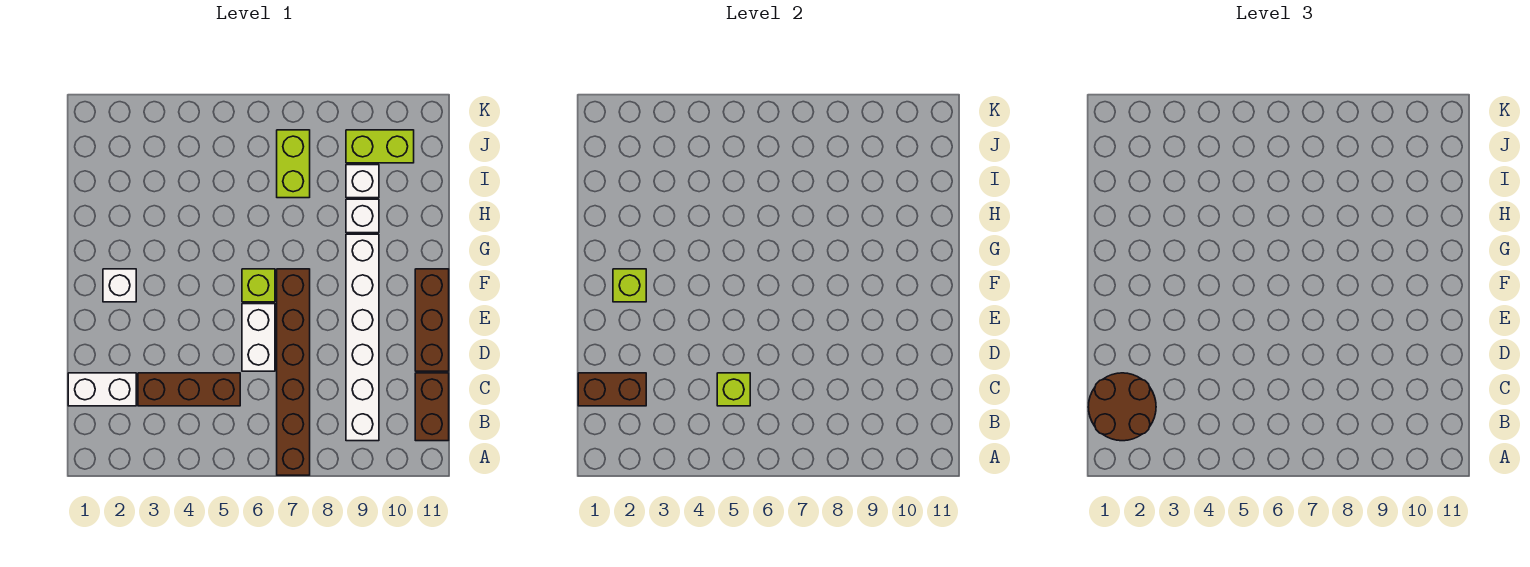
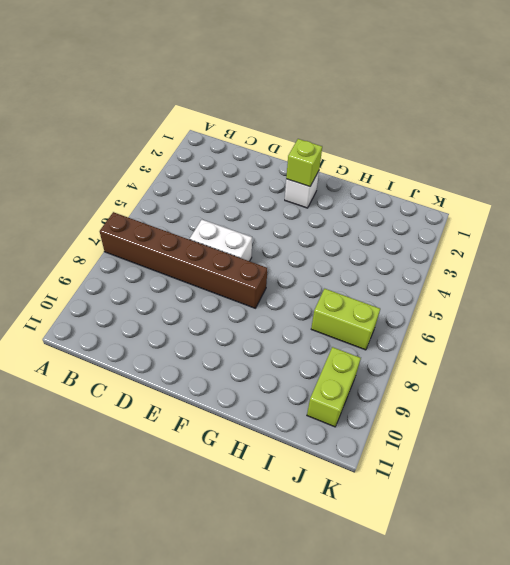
none -> white 1x6 brick [346,234,379,441]
none -> brown 1x2 brick [415,373,449,441]
none -> white 1x2 brick [68,373,136,406]

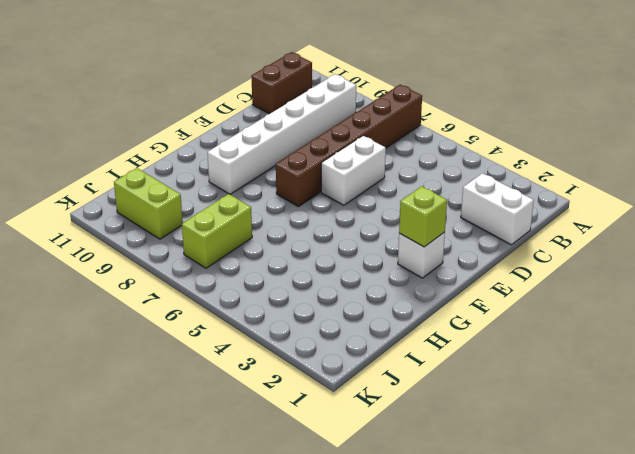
none -> brown 1x3 brick [138,373,240,406]
none -> brown 1x3 brick [415,269,449,371]
none -> lime 1x1 brick [242,269,275,302]

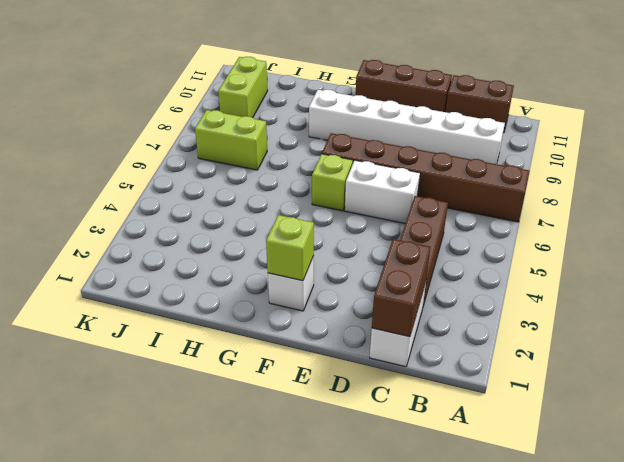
none -> white 1x1 brick [346,199,379,233]
none -> white 1x1 brick [346,165,379,198]
none -> lime 1x1 brick [717,373,750,406]

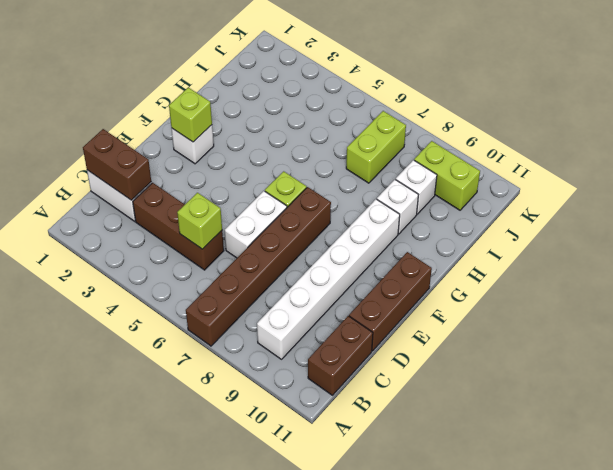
none -> brown 2x2 round brick [1088,373,1156,441]

